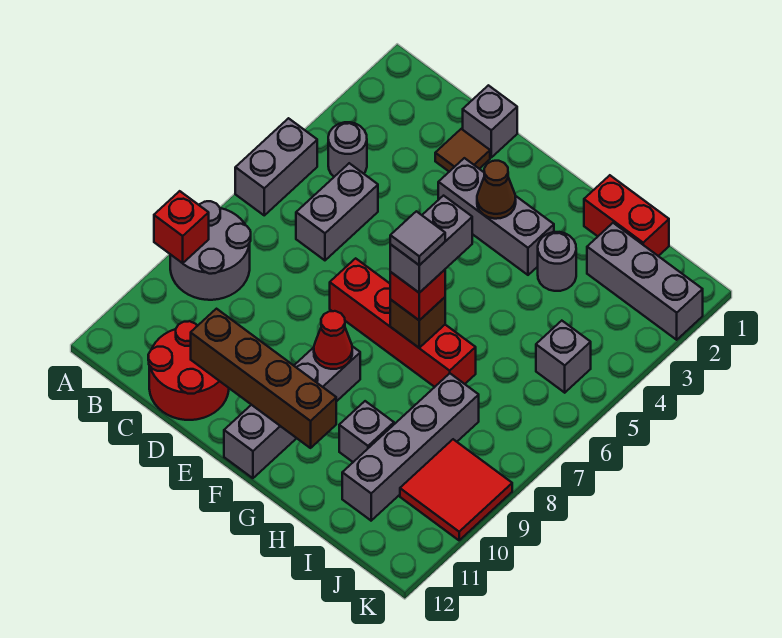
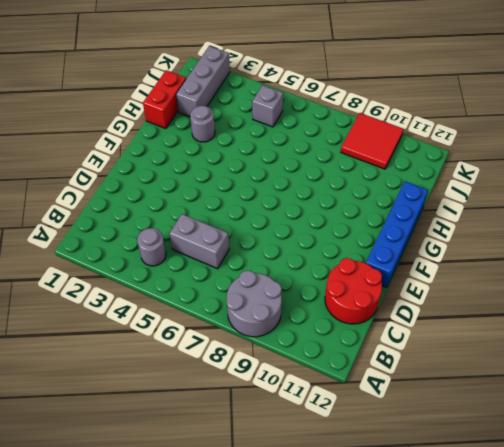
blue 1x4 brick [366,181,428,288] -> grey 1x4 brick [224,346,360,478]
none -> grey 1x2 brick [235,118,317,215]
none -> grey 1x1 brick [463,85,517,157]
none -> brown 1x1 tile [435,129,490,172]

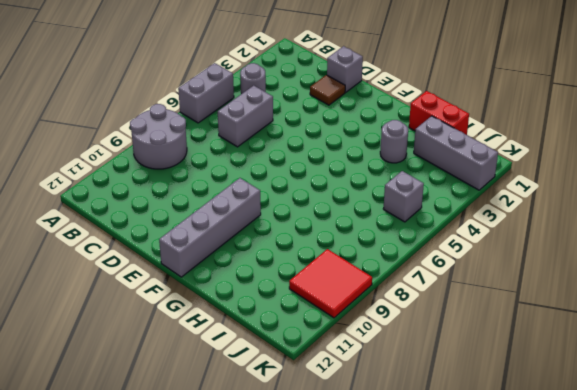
none -> red 2x2 round brick [148,321,229,420]
none -> grey 1x3 brick [438,158,554,275]
none -> red 1x4 brick [330,258,476,387]

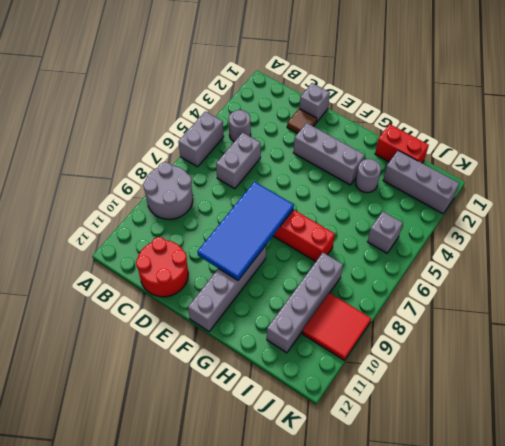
blue 2x4 tile [197,182,294,280] -> red 1x1 cone [314,311,352,369]
none -> grey 1x1 brick [339,401,394,462]
none -> red 1x1 brick [154,191,209,263]
none -> brown 1x4 brick [191,309,336,448]

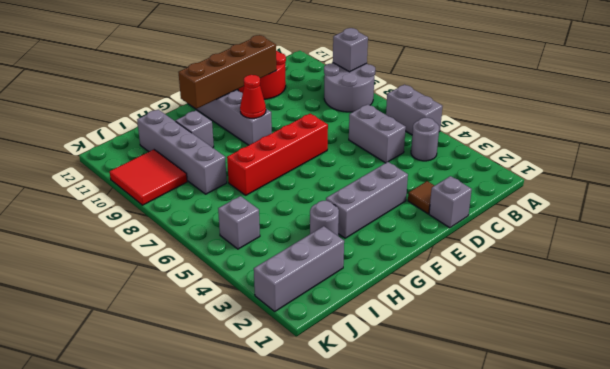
grey 1x1 brick [333,28,368,72] -> red 1x1 brick [154,191,209,263]
none -> red 1x2 brick [584,175,669,256]
none -> brown 1x1 cone [477,161,516,219]
none -> brown 1x1 brick [390,297,445,348]

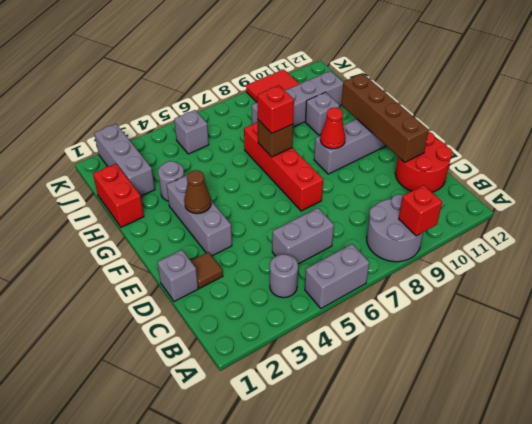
none -> grey 1x2 brick [390,196,472,293]
none -> grey 1x1 tile [390,211,445,265]

